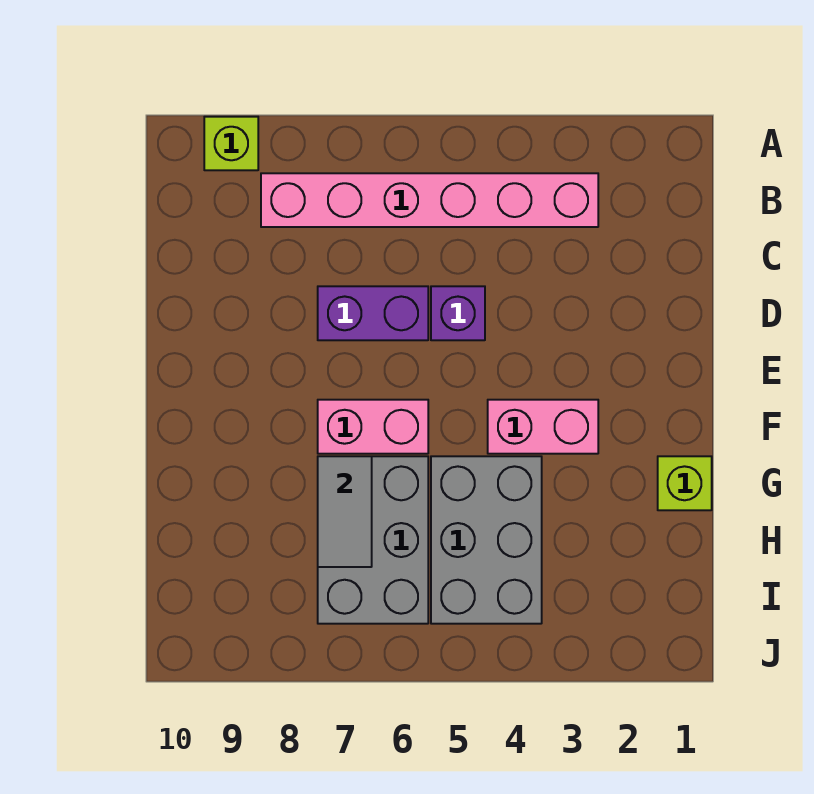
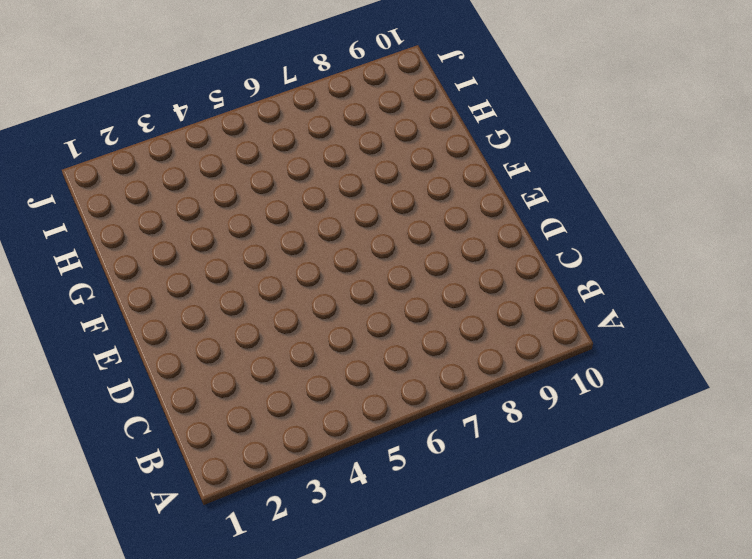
none -> lime 1x1 brick [204,117,258,170]
none -> pink 1x6 brick [261,173,598,227]

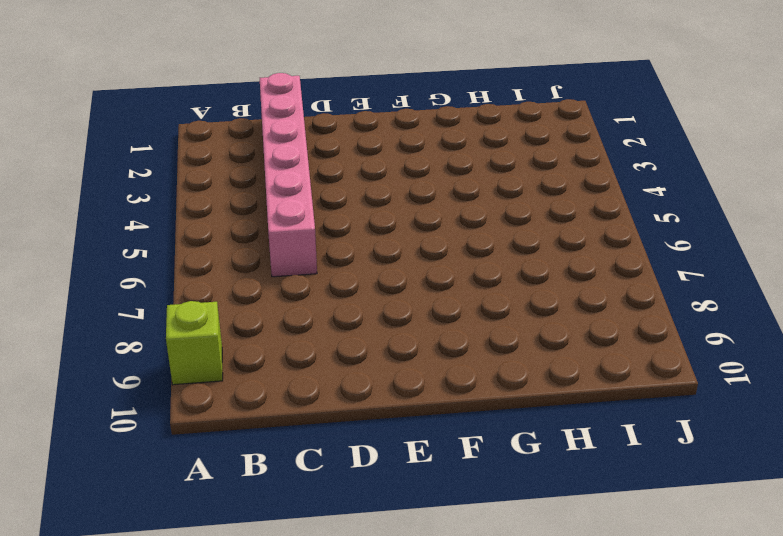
pink 1x6 brick [260,73,317,277] -> pink 1x6 brick moved to [261,173,598,227]
none -> purple 1x1 brick [431,286,485,340]
none -> purple 1x2 brick [318,286,428,340]

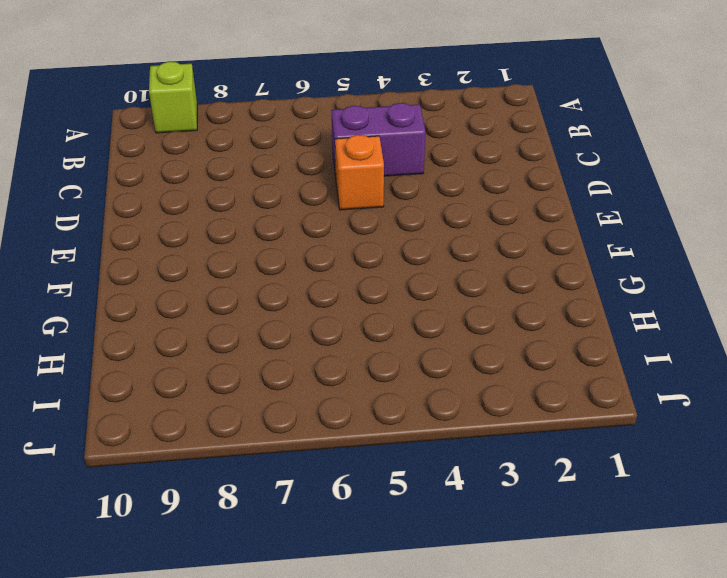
purple 1x2 brick [331,103,426,176] -> purple 1x2 brick moved to [318,286,428,340]
orange 1x1 brick [335,135,384,210] -> purple 1x1 brick [431,286,485,340]
none -> pink 1x6 brick [261,173,598,227]
none -> pink 1x2 brick [488,400,598,454]

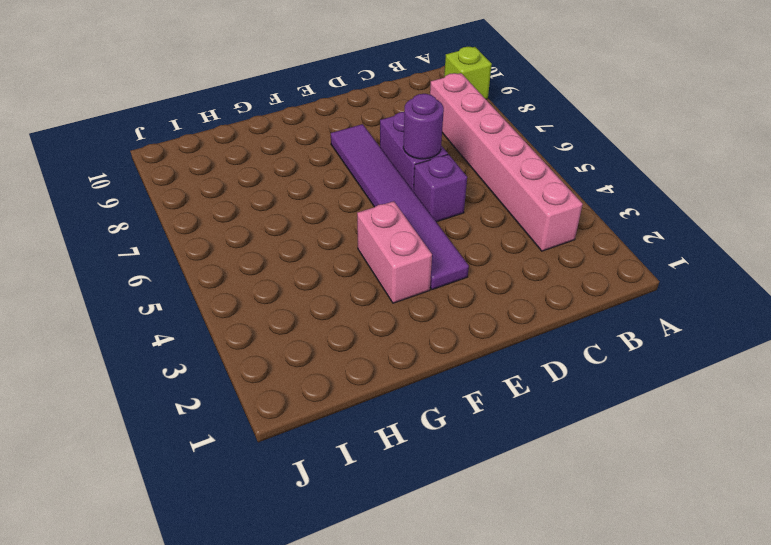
purple 1x1 round brick [403,94,444,159] -> none
purple 1x6 tile [331,124,469,290] -> none
none -> pink 1x2 brick [318,400,428,454]
none -> lime 1x1 brick [658,456,712,510]

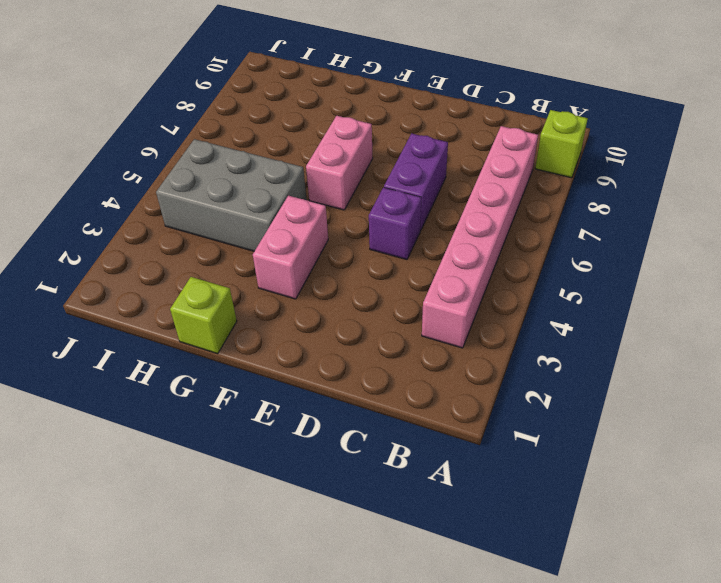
none -> grey 2x3 brick [318,456,428,624]
none -> grey 1x2 tile [318,456,372,567]

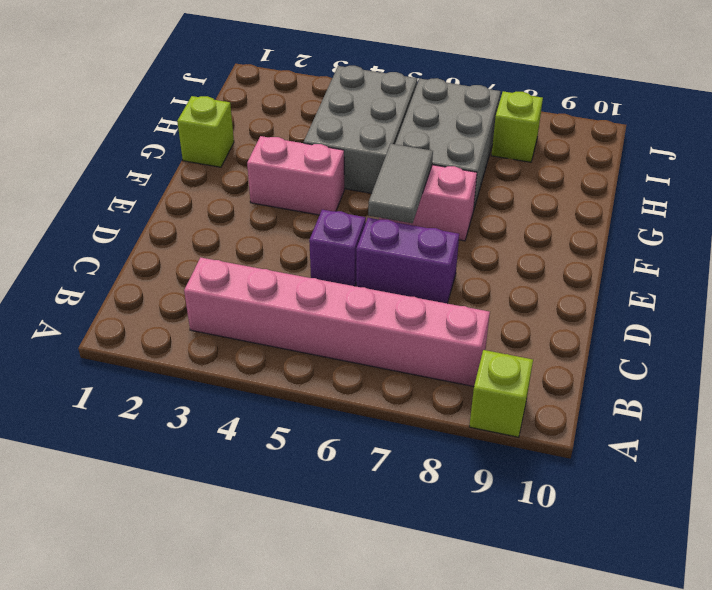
grey 1x2 tile [368,144,433,223] -> grey 1x2 tile moved to [318,456,372,567]
lime 1x1 brick [491,91,543,162] -> none

